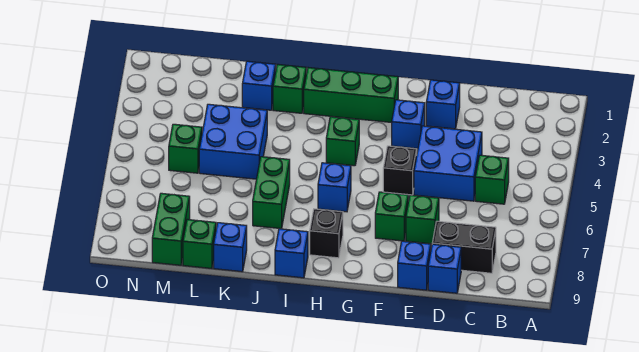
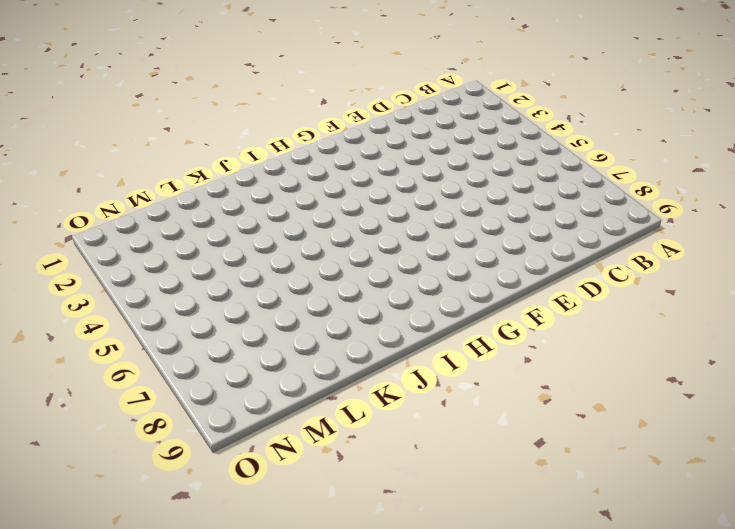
none -> green 1x1 brick [475,155,509,204]
none -> black 1x2 brick [432,221,496,273]
none -> blue 2x2 brick [414,126,482,201]

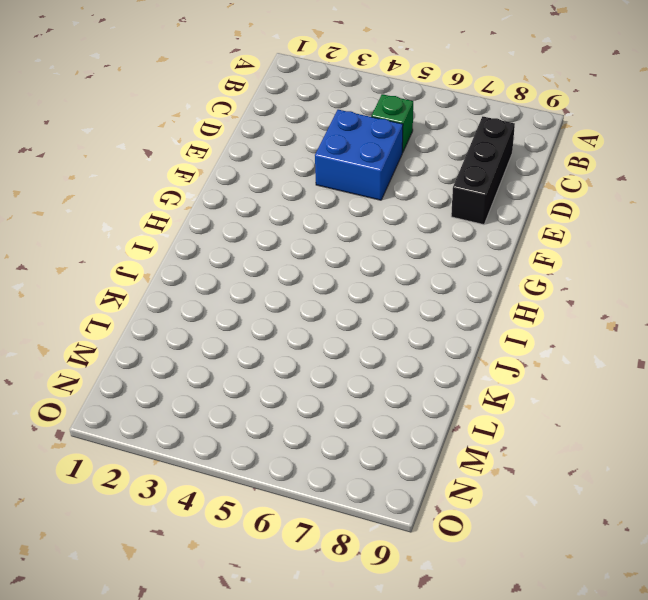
black 1x3 brick [451,116,515,225] -> black 1x2 brick [432,221,496,273]
none -> blue 1x1 brick [428,244,461,293]
none -> blue 1x1 brick [426,80,460,129]
none -> green 1x1 brick [406,195,439,244]

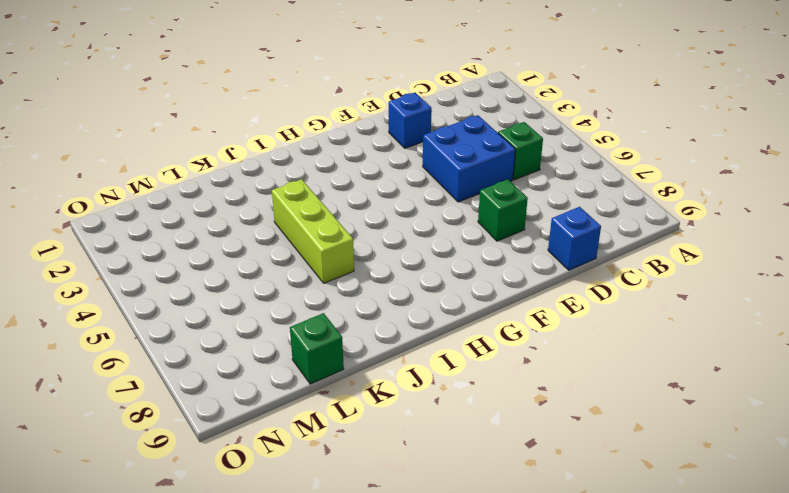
lime 1x3 brick [272,179,354,283] -> green 1x2 brick [253,157,290,229]
none -> black 1x2 brick [432,221,496,273]
none -> blue 1x1 brick [398,241,431,290]
none -> blue 1x1 brick [392,100,425,149]

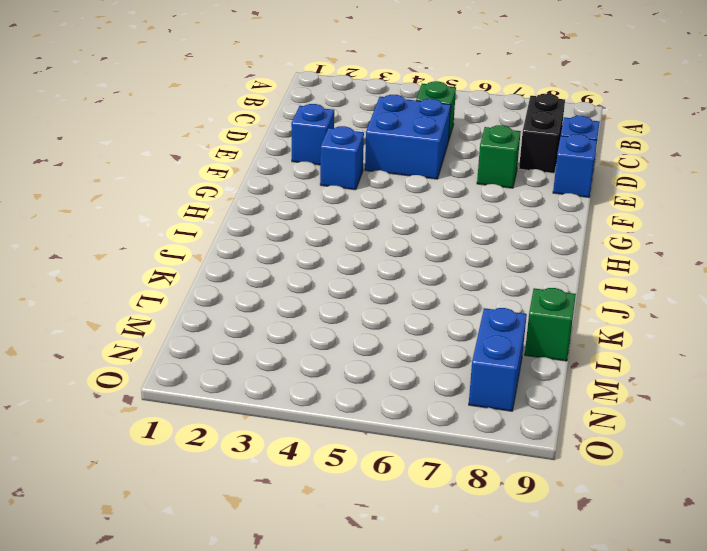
blue 1x2 brick [469,308,527,411] -> green 1x2 brick [152,193,190,265]
none -> black 1x1 brick [383,146,417,195]
none -> green 1x1 brick [375,192,408,241]
none -> green 1x3 brick [304,68,398,123]

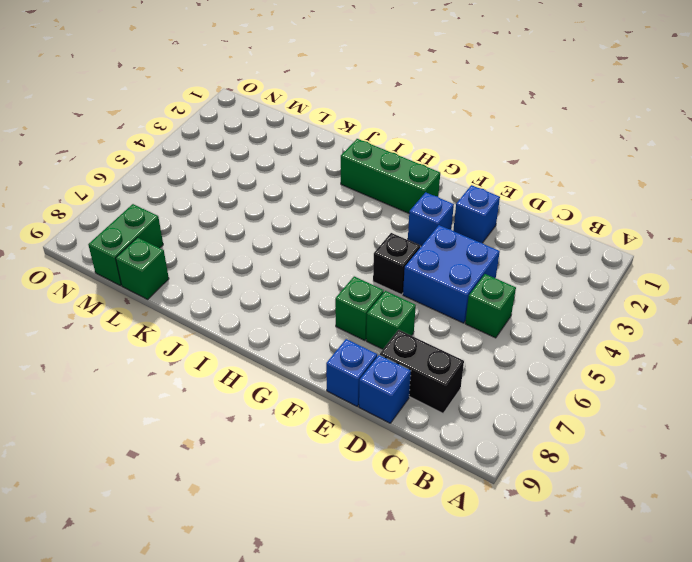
none -> green 1x1 brick [326,117,359,166]
none -> blue 1x1 brick [318,163,351,212]
none -> black 1x1 brick [310,209,343,258]

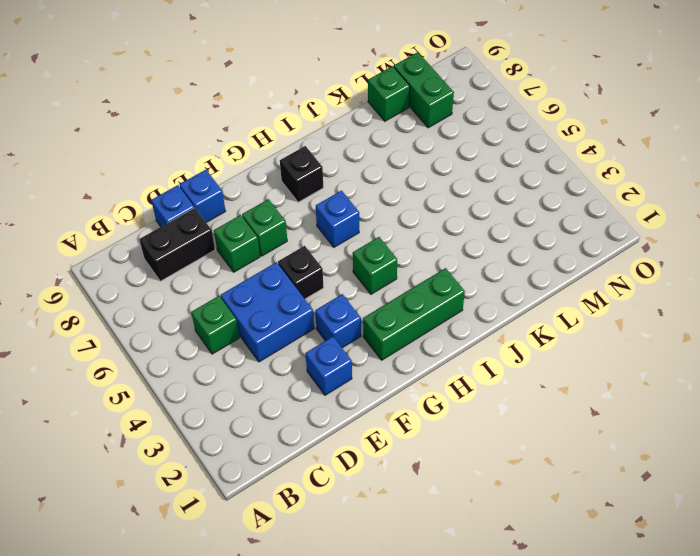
none -> blue 1x1 brick [275,229,308,278]
none -> green 1x1 brick [273,64,306,113]
none -> green 1x2 brick [253,157,290,229]

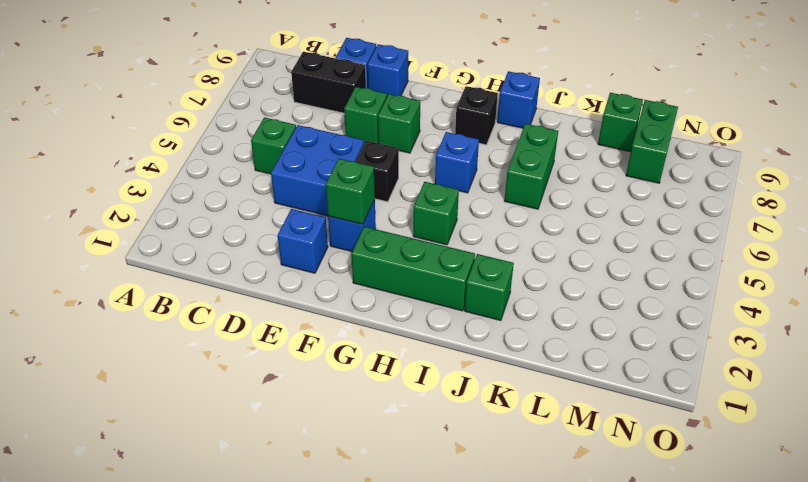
green 1x1 brick [326,159,375,224] -> green 1x1 brick moved to [169,124,202,173]
none -> blue 1x1 brick [242,61,276,110]
none -> blue 2x2 brick [199,104,267,179]
none -> blue 1x1 brick [214,223,247,272]

